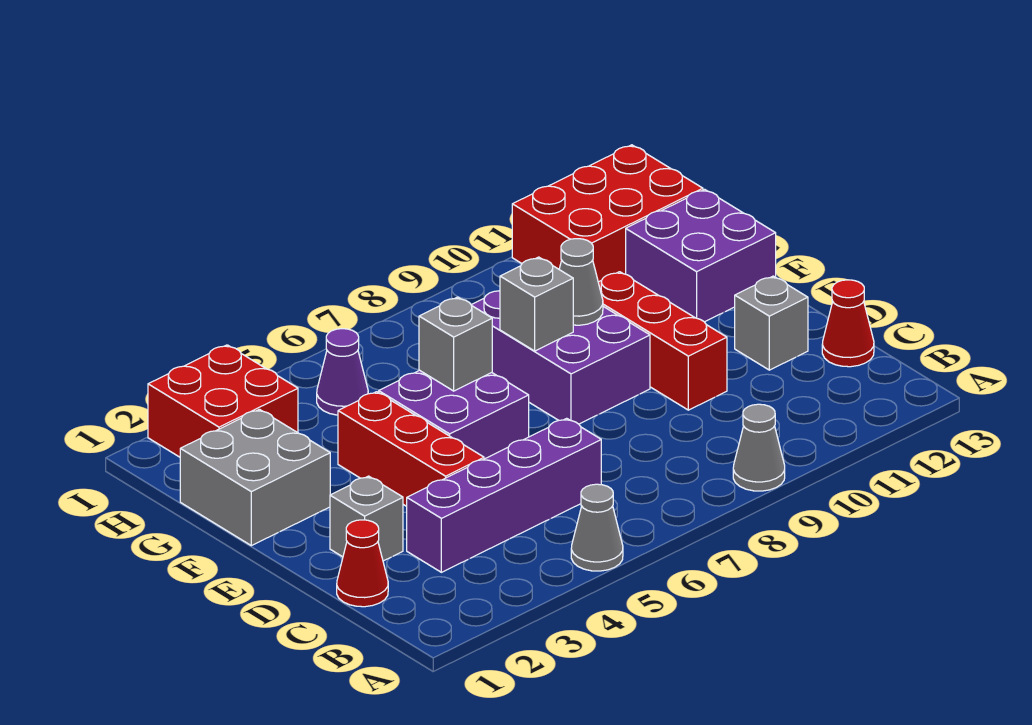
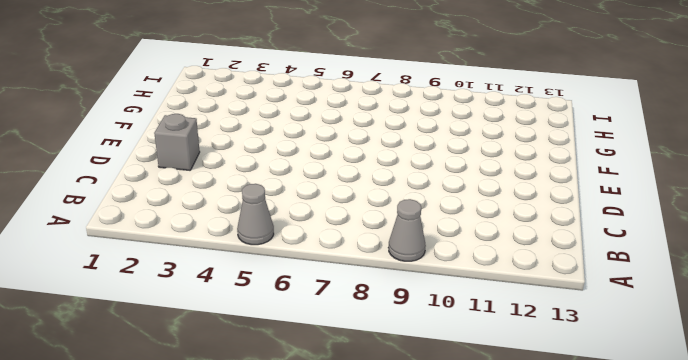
none -> red 1x1 cone [337,520,388,607]
none -> purple 1x4 brick [407,418,601,572]
none -> red 1x1 cone [822,280,874,367]

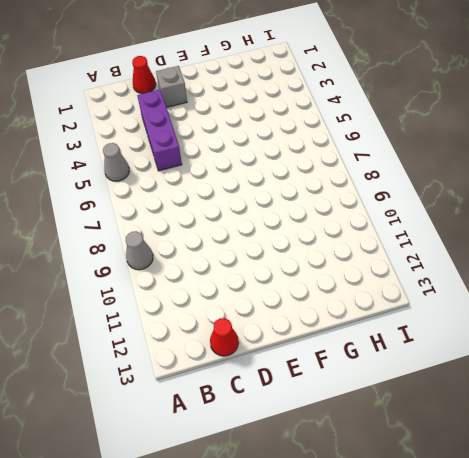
purple 1x3 brick [137,90,182,171] -> purple 1x4 brick [407,418,601,572]
none -> red 1x3 brick [338,392,484,506]
none -> red 1x3 brick [598,272,727,410]
none -> grey 1x1 brick [735,276,808,370]

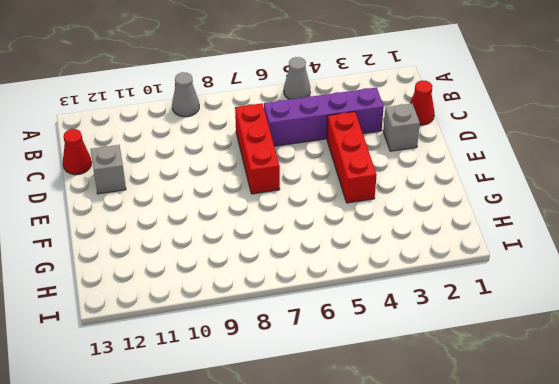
red 1x3 brick [235,103,280,194] -> red 1x3 brick moved to [598,272,727,410]
none -> purple 2x2 brick [379,370,529,459]
none -> purple 2x3 brick [471,291,650,424]
none -> grey 2x2 brick [180,409,330,546]

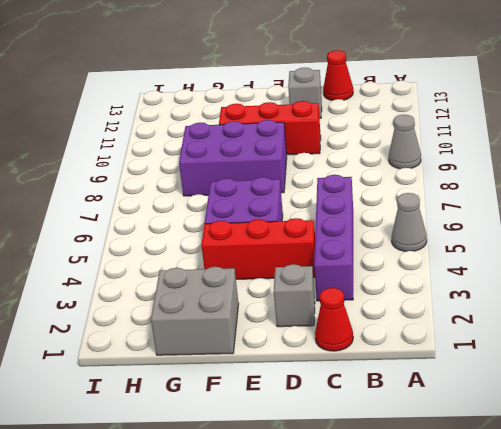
none -> purple 2x2 brick [626,189,776,322]
none -> red 2x2 brick [148,345,298,457]
none -> purple 1x1 cone [317,329,368,415]

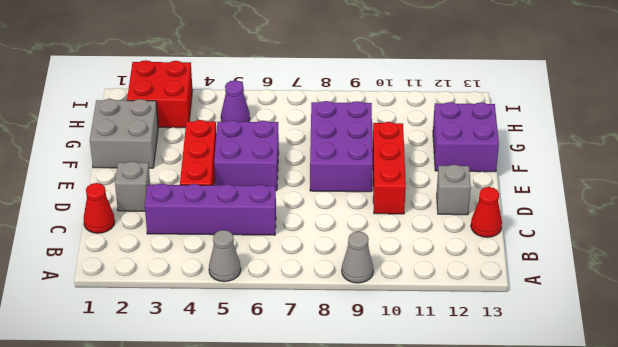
none -> red 2x3 brick [512,145,703,282]
none -> grey 1x1 brick [419,297,492,391]
none -> grey 1x1 brick [500,257,573,351]

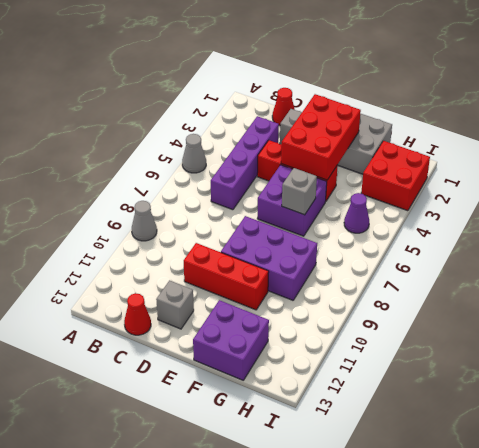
red 2x3 brick [281,94,361,180] -> red 2x3 brick moved to [512,145,703,282]
none -> grey 1x1 brick [500,257,573,351]
none -> grey 1x1 cone [559,239,603,325]

